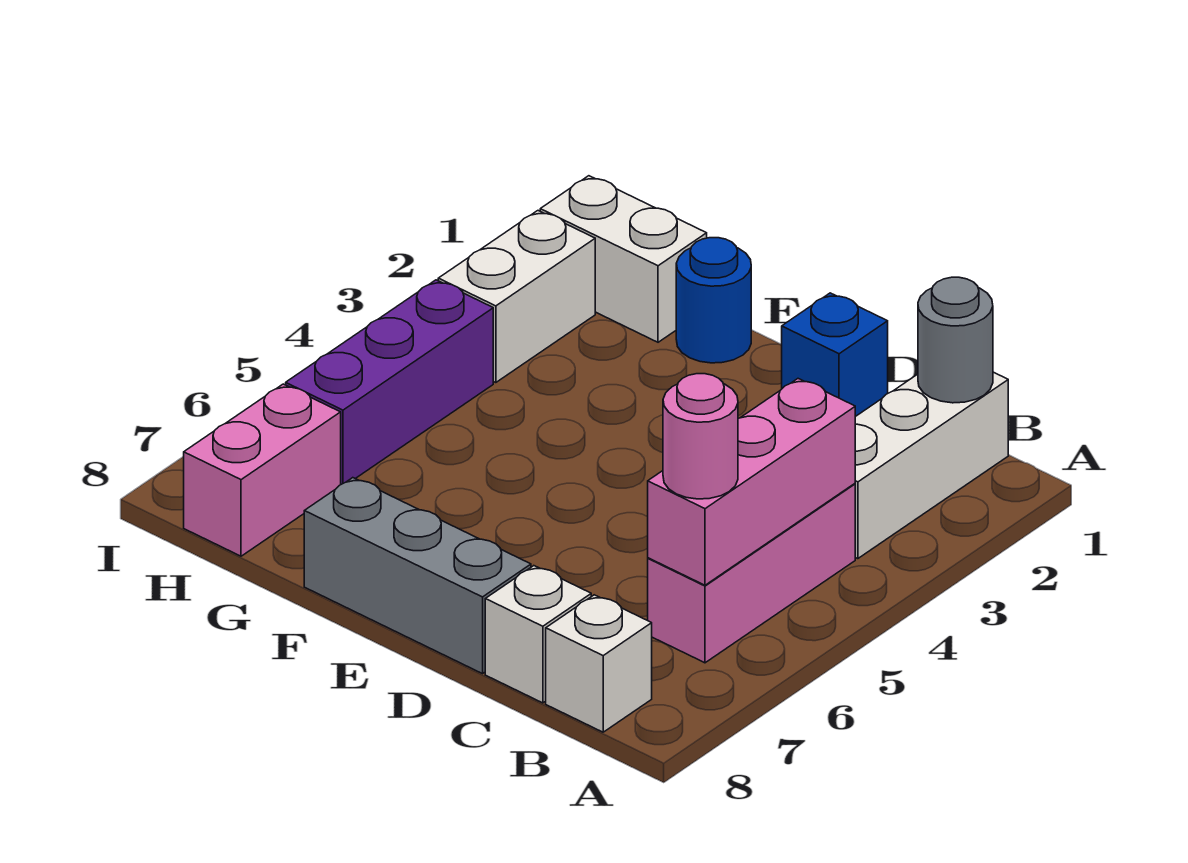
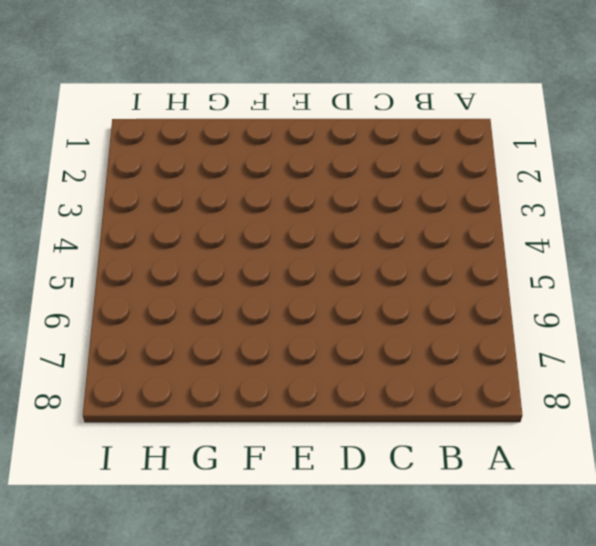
none -> white 1x3 brick [855,372,1008,559]
none -> pink 1x3 brick [648,484,855,663]
none -> white 1x1 brick [546,595,652,732]

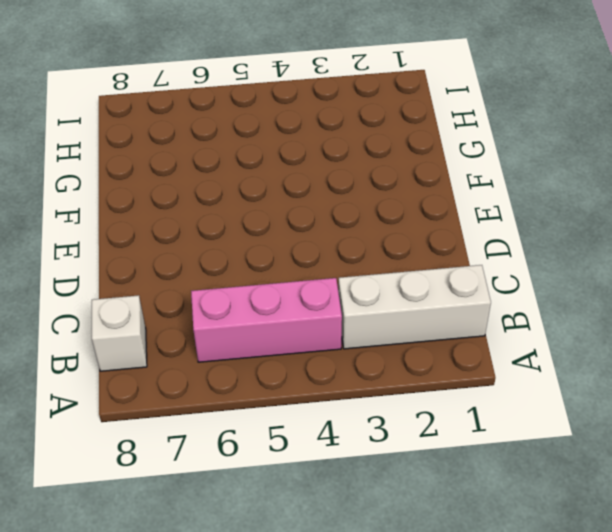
none -> white 1x1 brick [485,566,591,703]
none -> blue 1x1 brick [782,293,888,417]
none -> grey 1x3 brick [304,478,531,674]

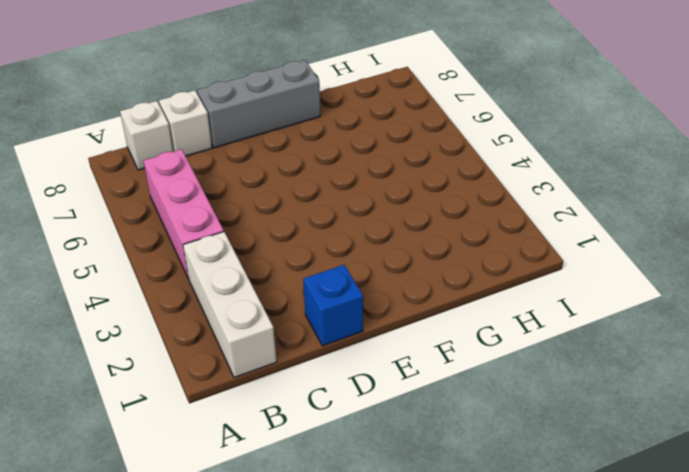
none -> blue 1x1 round brick [676,238,751,363]
none -> white 1x2 brick [540,176,707,342]
none -> white 1x2 brick [438,211,595,383]

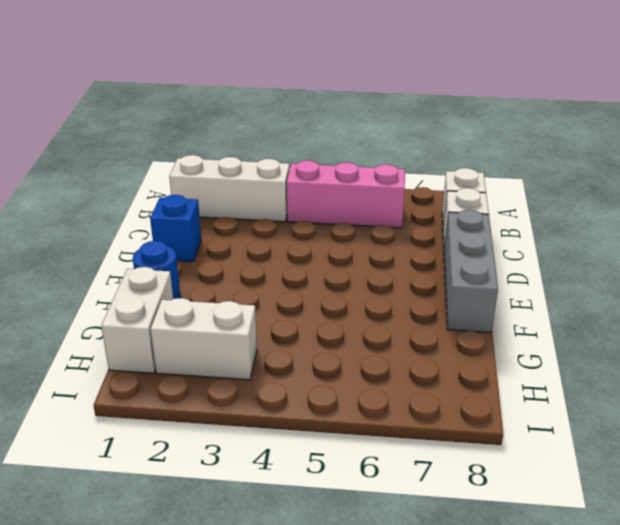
none -> purple 1x3 brick [286,280,493,484]
none -> pink 1x2 brick [184,384,341,556]
none -> grey 1x1 round brick [918,277,993,403]

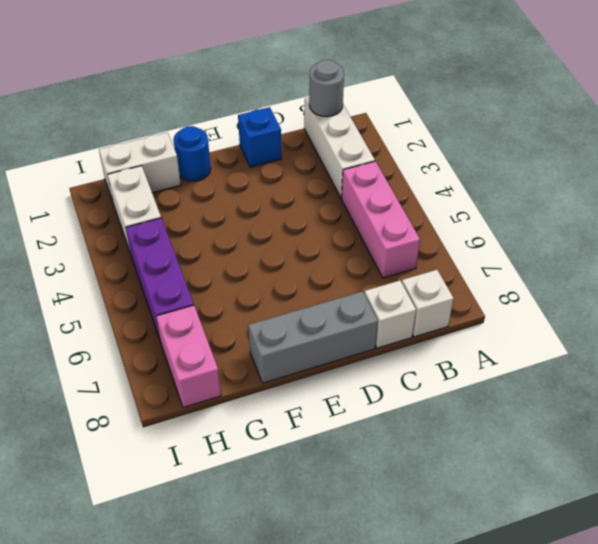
none -> pink 1x3 brick [648,379,855,585]
none -> pink 1x1 round brick [663,374,738,499]

